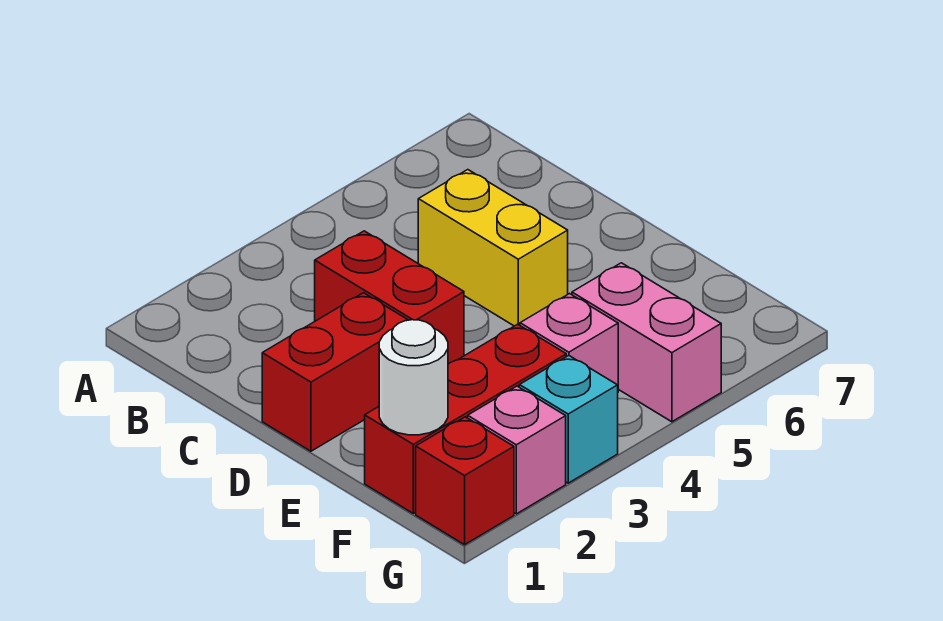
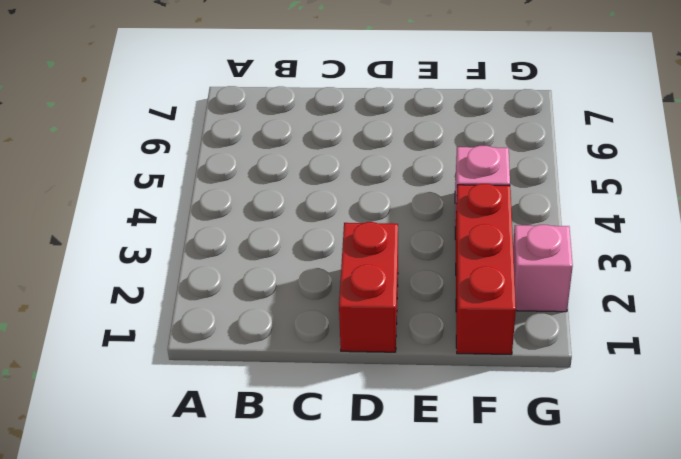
none -> red 1x2 brick [315,231,464,364]
none -> yellow 1x2 brick [418,170,568,326]

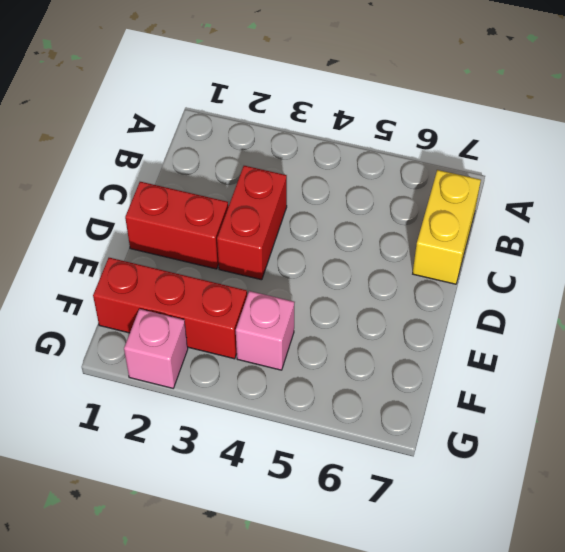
yellow 1x2 brick [413,170,481,284] -> yellow 1x2 brick moved to [418,170,568,326]
none -> pink 1x2 brick [572,263,721,422]
none -> red 1x1 brick [416,417,514,545]

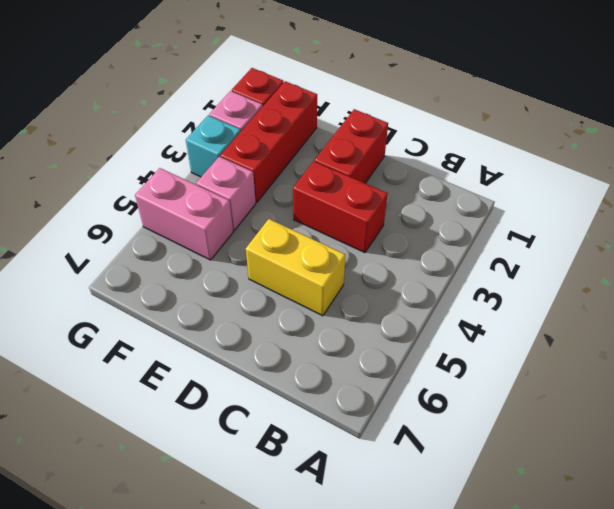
none -> white 1x1 round brick [379,320,448,435]

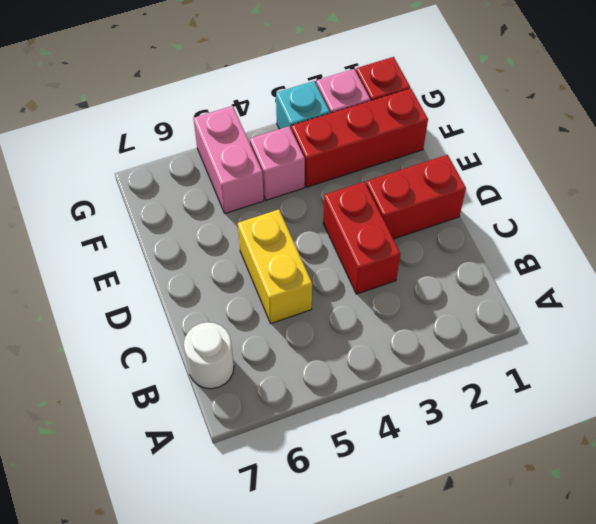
white 1x1 round brick [184,322,234,389] -> white 1x1 round brick moved to [379,320,448,435]

